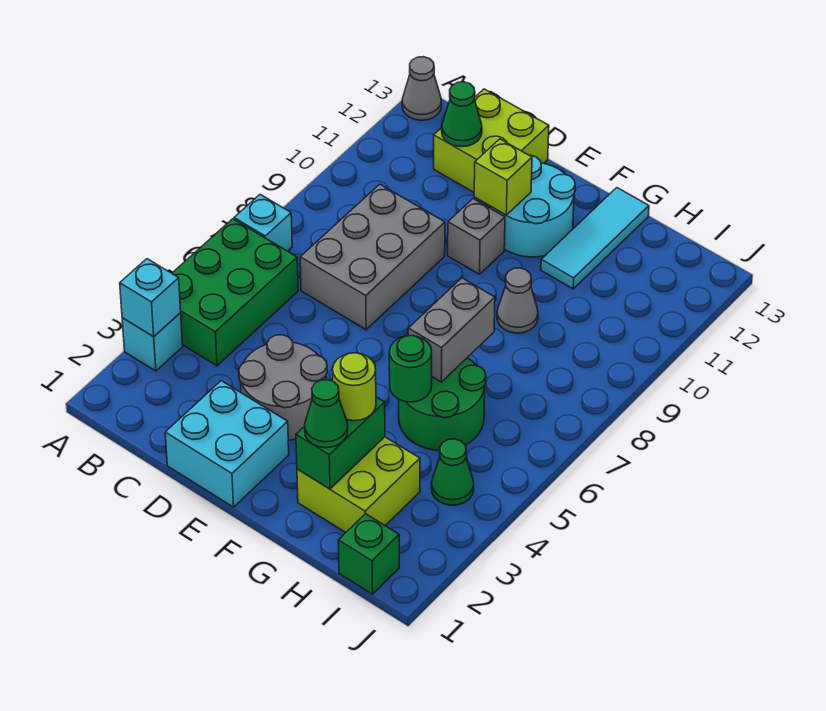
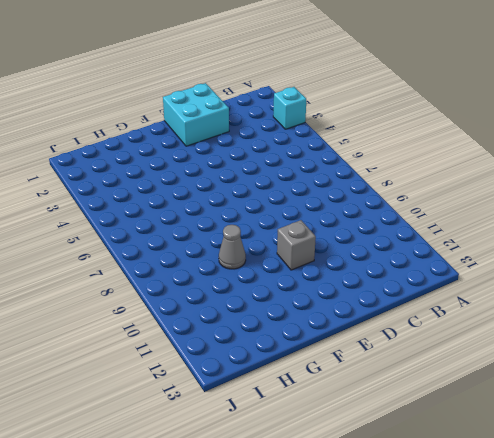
none -> green 2x3 brick [172,219,298,366]
none -> cyan 1x1 brick [234,195,292,251]
none -> grey 1x1 cone [402,57,441,120]

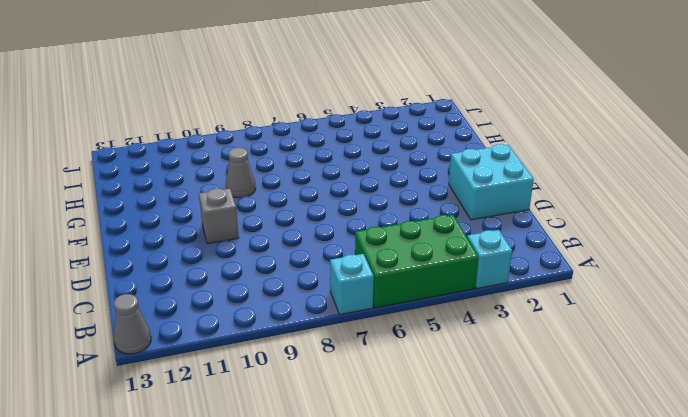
none -> grey 2x3 brick [300,184,445,330]
none -> lime 2x2 brick [434,89,549,192]
none -> grey 2x2 round brick [239,335,327,440]

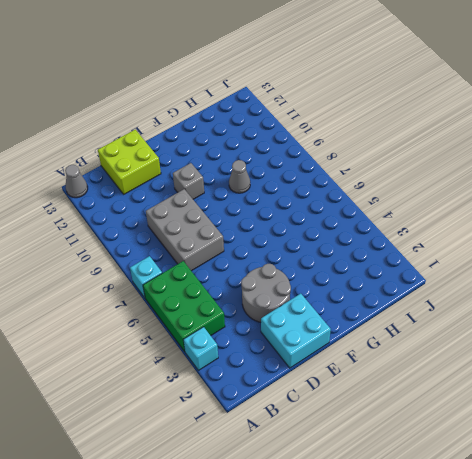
none -> cyan 2x2 round brick [491,155,575,257]
none -> lime 2x2 brick [297,437,420,532]
none -> green 2x2 round brick [399,358,486,451]

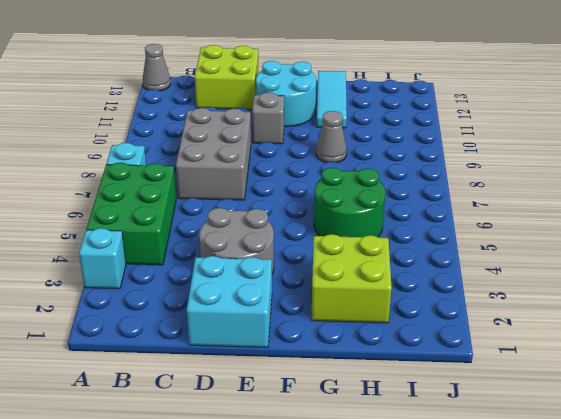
none -> green 1x1 brick [338,514,399,594]
none -> green 1x1 cone [431,439,474,505]
none -> cyan 1x1 brick [120,259,181,337]

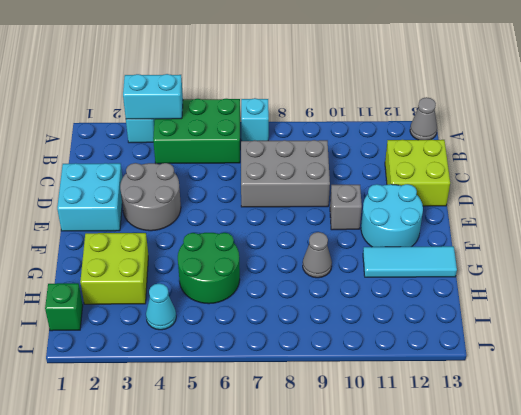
cyan 1x2 brick [123,74,183,119] -> cyan 1x1 brick [120,259,181,337]
cyan 1x1 cone [146,283,176,330] -> green 1x1 cone [431,439,474,505]
none -> green 1x1 cone [442,82,482,147]
none -> lime 1x1 brick [474,139,532,215]
none -> green 1x2 brick [296,397,385,489]

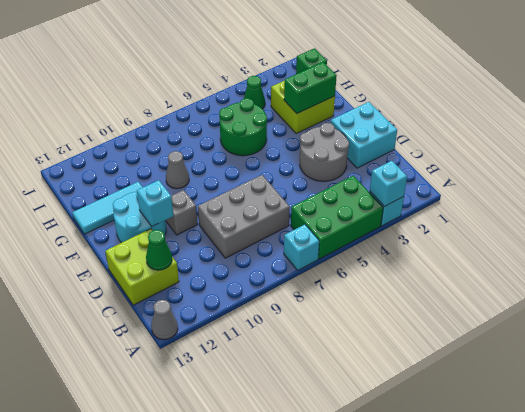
cyan 1x1 brick [137,180,173,226] -> lime 1x1 brick [474,139,532,215]
none -> green 1x1 round brick [389,336,432,402]
none -> grey 1x2 brick [408,278,495,382]
none -> green 1x1 cone [305,380,348,448]

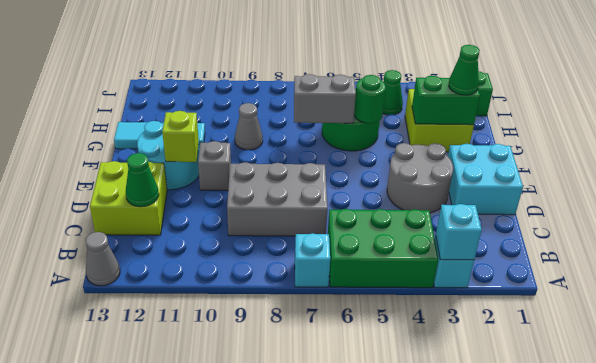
none -> lime 1x1 round brick [333,353,376,421]

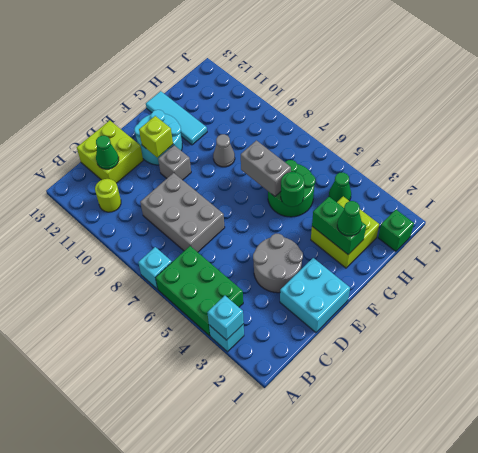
lime 1x1 round brick [95,179,121,212] -> lime 1x1 round brick moved to [333,353,376,421]
none -> grey 1x1 cone [402,57,441,120]

